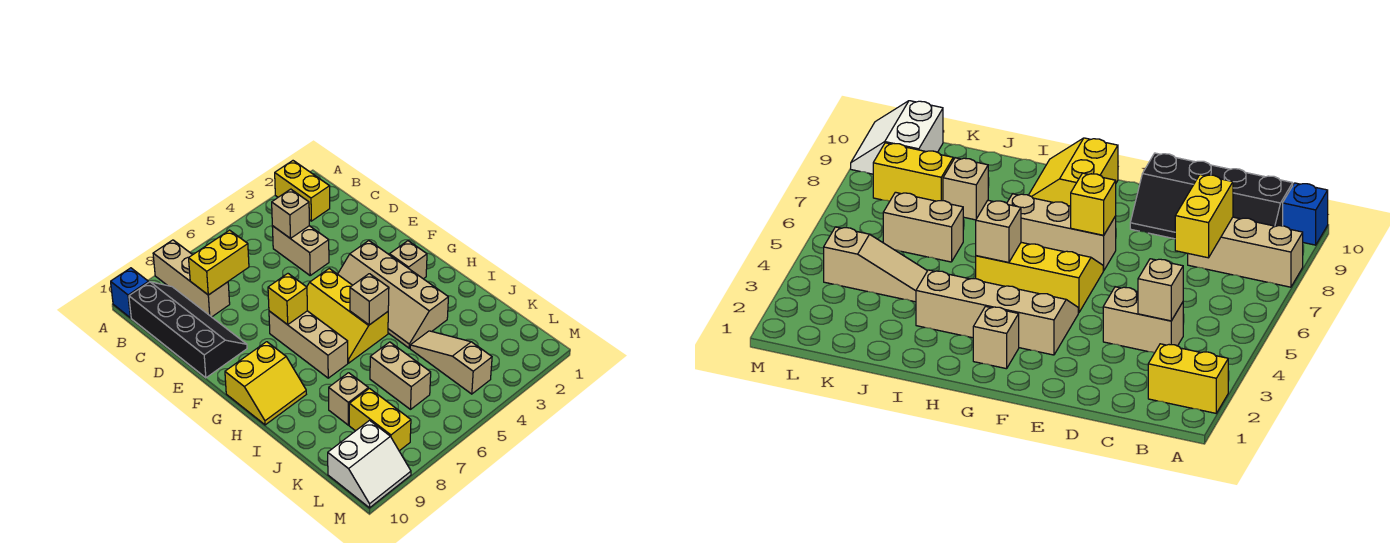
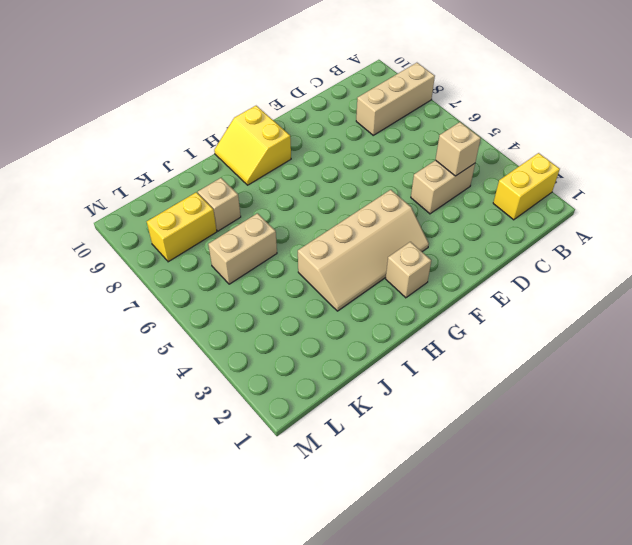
tan 2x4 slope [298,190,429,311] -> tan 2x4 slope turned to [338,241,448,348]
none -> blue 1x1 brick [111,268,149,318]
none -> black 2x4 slope [129,282,247,378]
none -> yellow 2x3 slope [307,268,388,363]

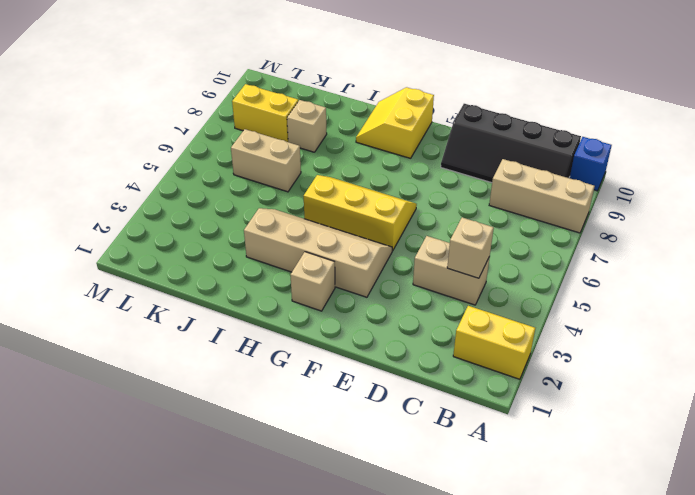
none -> tan 1x3 brick [269,311,348,378]
none -> tan 1x3 slope [410,331,492,394]
none -> white 2x2 slope [328,420,411,508]

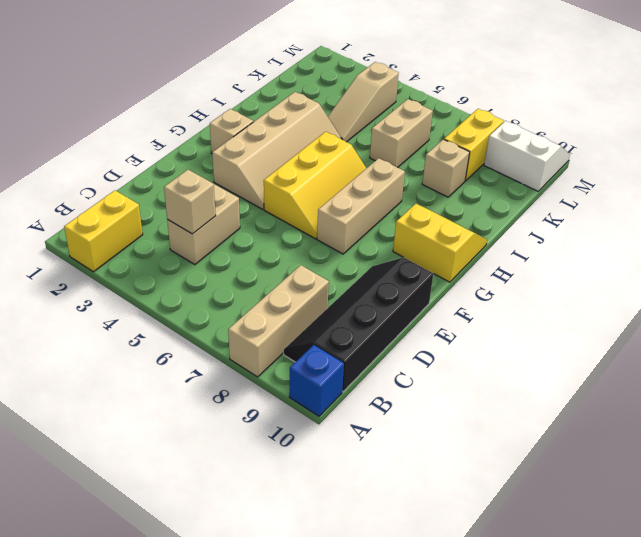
none -> yellow 1x2 brick [189,230,249,295]
none -> yellow 1x1 brick [268,274,307,325]
none -> tan 1x1 brick [350,274,389,325]

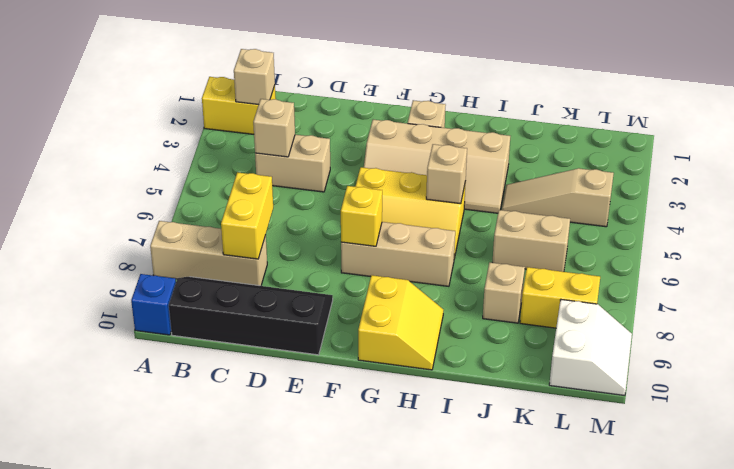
tan 1x1 brick [234,49,275,105] -> none

